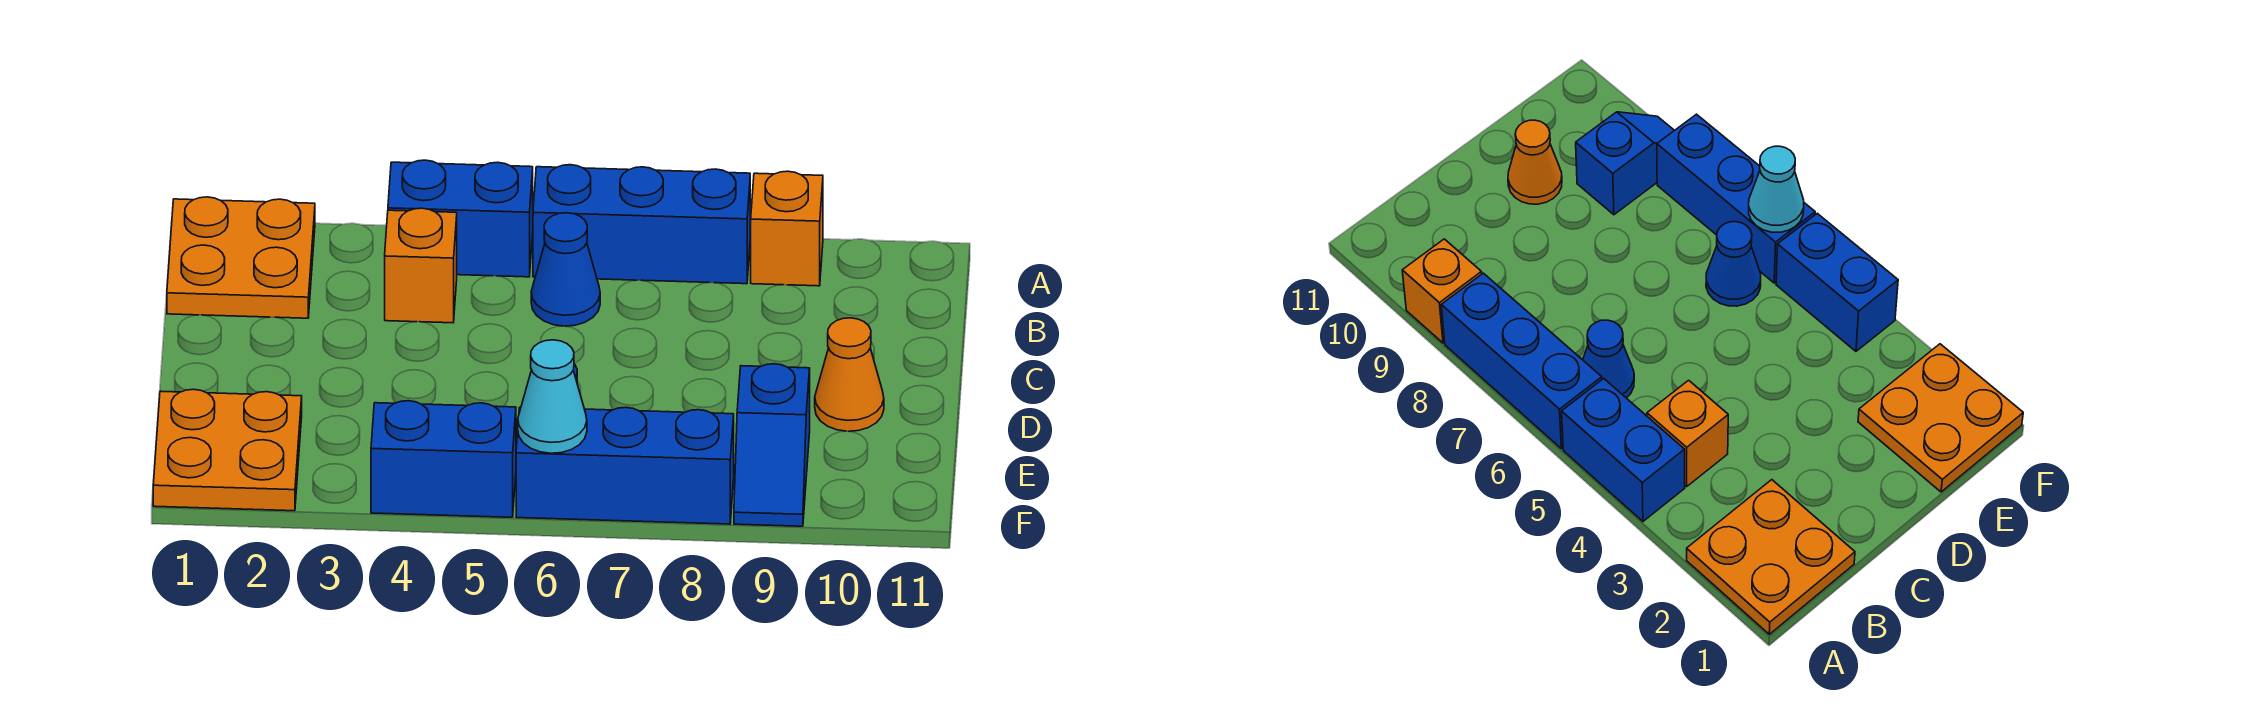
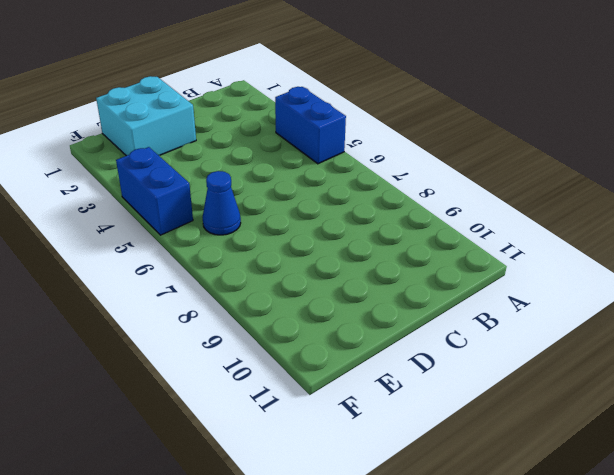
cyan 2x2 brick [96,76,196,156] -> orange 2x2 plate [153,389,302,511]
none -> orange 2x2 plate [167,197,315,318]
none -> blue 1x3 brick [533,165,750,284]
none -> orange 1x1 brick [750,171,823,286]

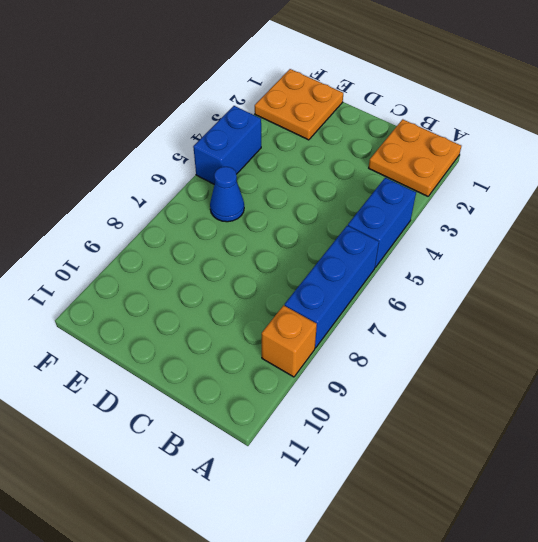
none -> orange 1x1 brick [385,208,457,323]
none -> blue 1x1 cone [531,213,600,326]
none -> orange 1x1 cone [815,318,884,431]

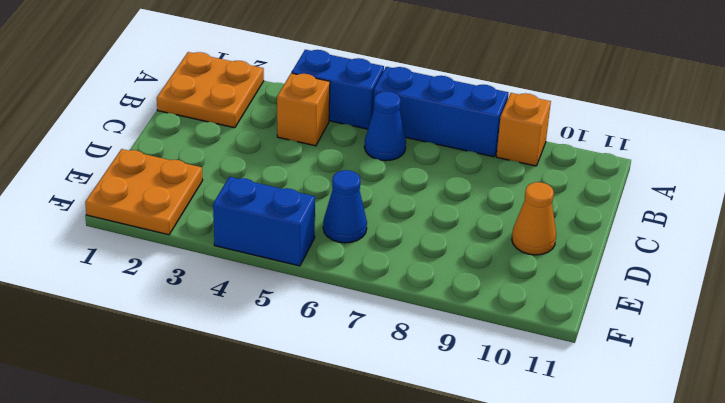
none -> blue 1x2 slope [734,364,810,526]
none -> blue 1x3 brick [516,407,734,524]
none -> cyan 1x1 cone [518,340,587,453]

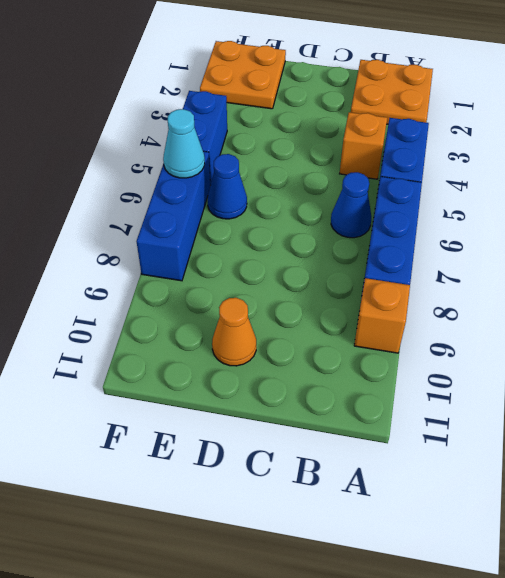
none -> blue 1x2 slope [734,364,810,526]

